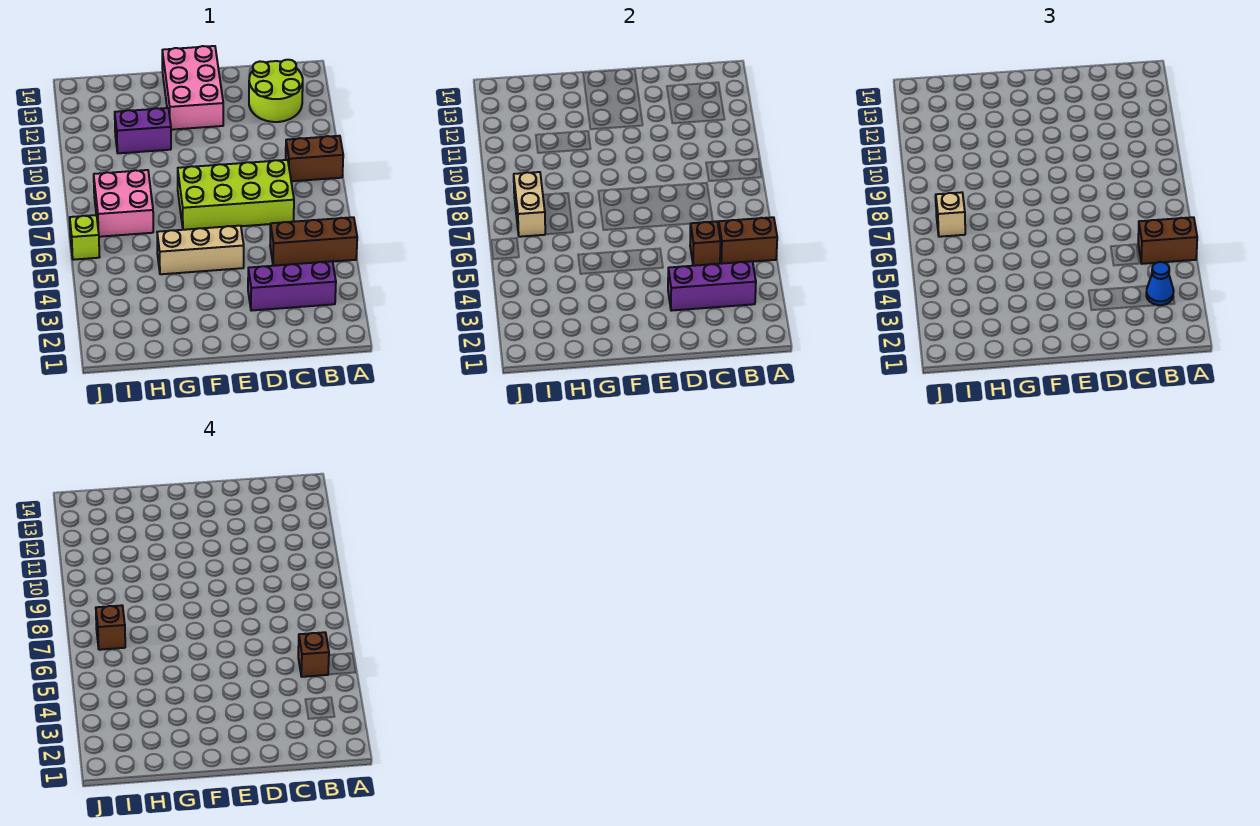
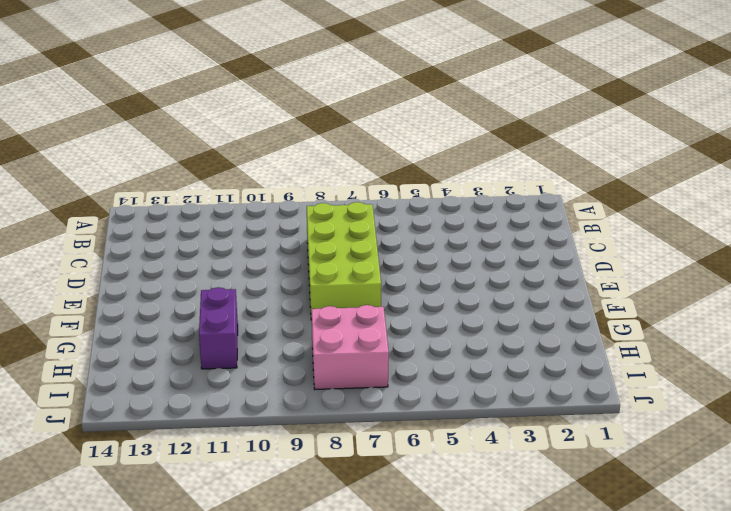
none -> brown 1x3 brick [270,217,357,266]
none -> brown 1x2 brick [286,136,343,181]
none -> purple 1x3 brick [248,261,336,311]

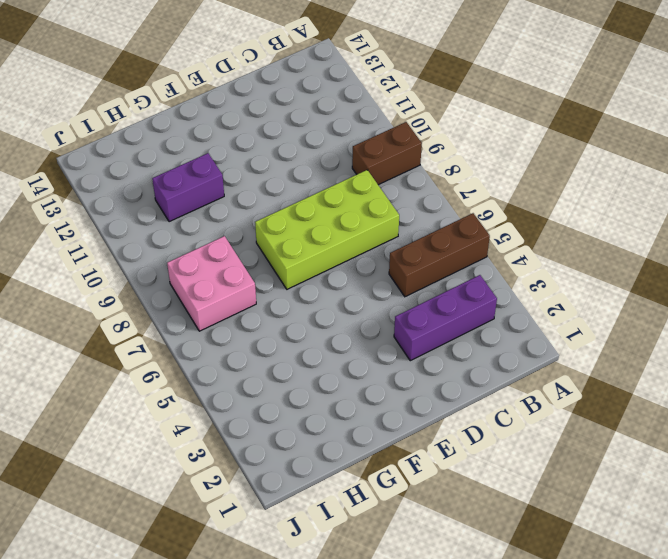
none -> lime 2x2 round brick [249,60,303,122]
none -> tan 1x3 brick [157,226,244,274]
none -> pink 2x3 brick [162,46,223,130]

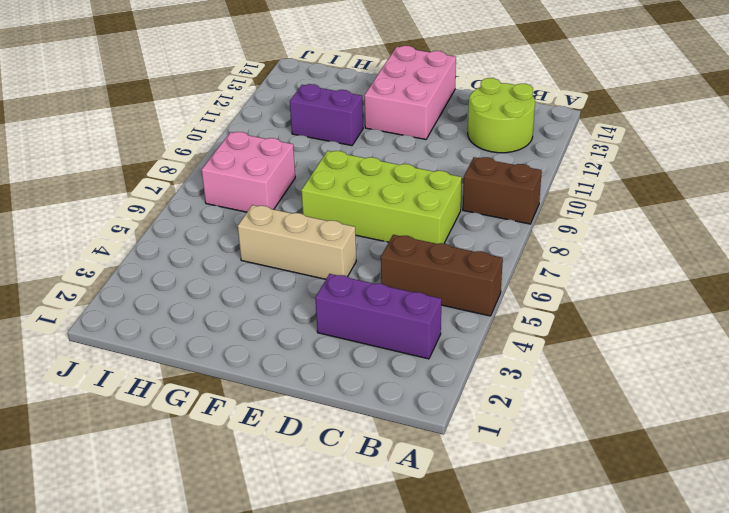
none -> lime 1x1 brick [70,215,100,260]
none -> brown 1x2 brick [719,217,777,264]
none -> purple 1x3 brick [668,261,756,311]

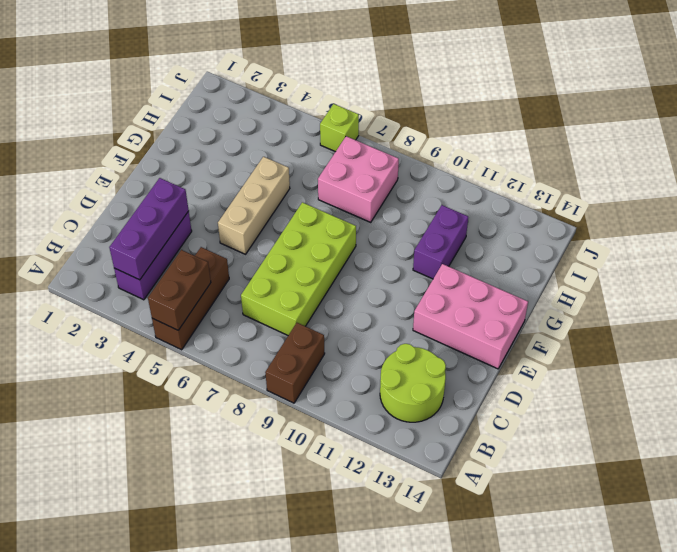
none -> brown 1x1 brick [690,221,721,266]
none -> tan 1x2 brick [514,172,545,237]
none -> brown 1x2 brick [1138,217,1197,264]

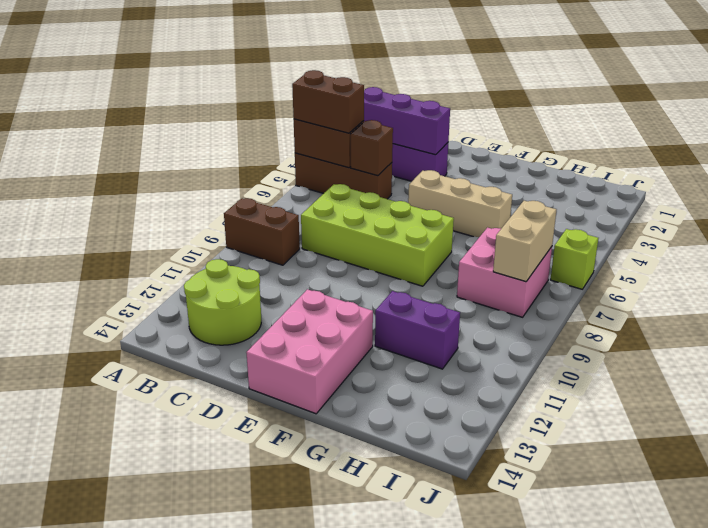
none -> blue 1x1 cone [1146,262,1174,305]
none -> tan 1x1 brick [936,192,965,237]
none -> brown 1x1 brick [298,632,329,677]

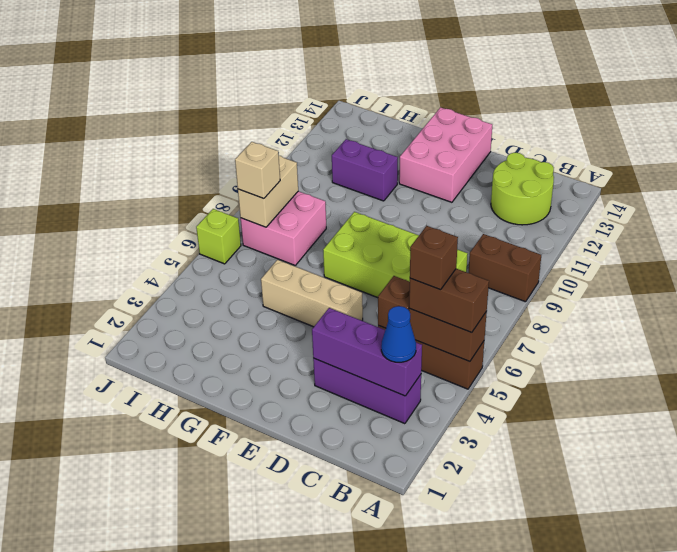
none -> brown 1x1 brick [96,605,125,650]

